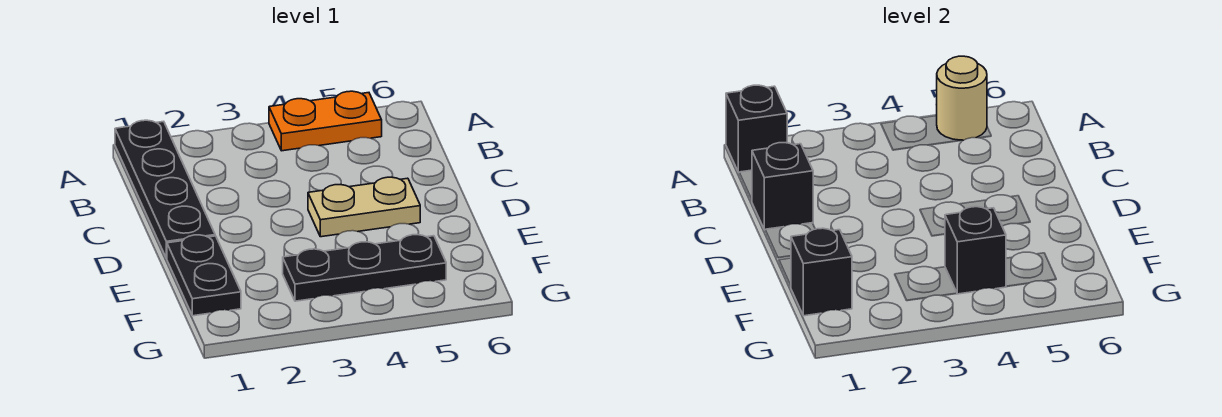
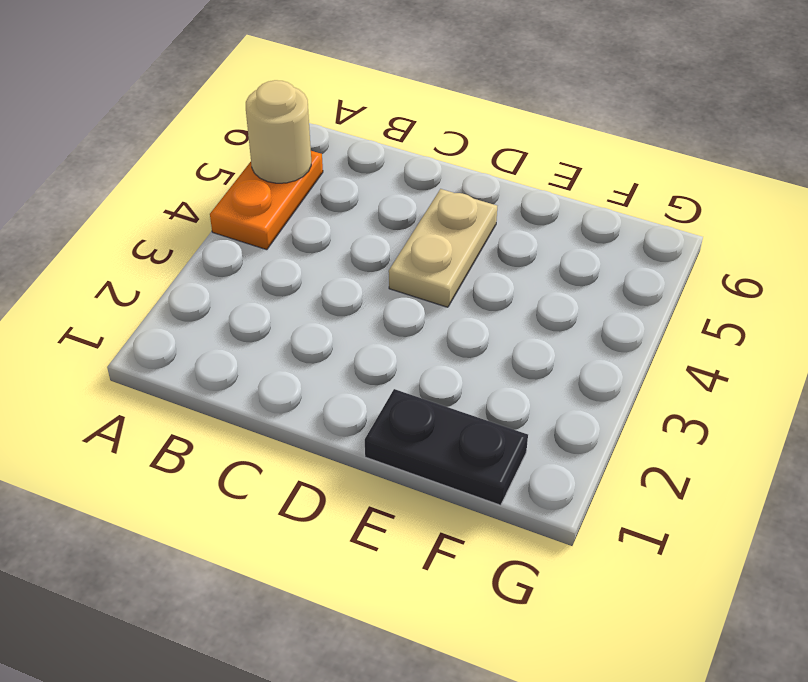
none -> black 1x4 plate [115,120,215,258]
none -> black 1x3 plate [283,235,446,301]

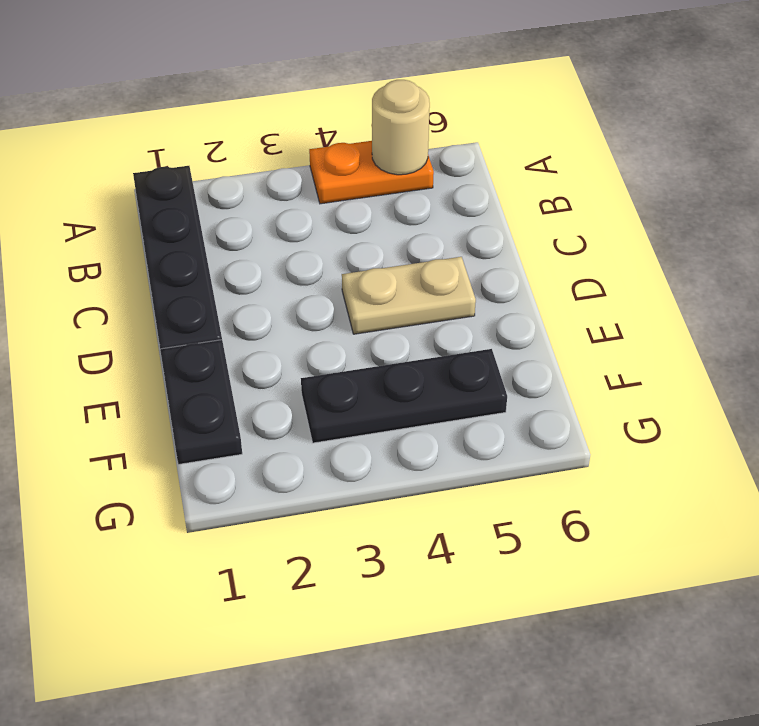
none -> black 1x1 brick [726,85,787,172]
none -> black 1x1 brick [752,143,813,230]

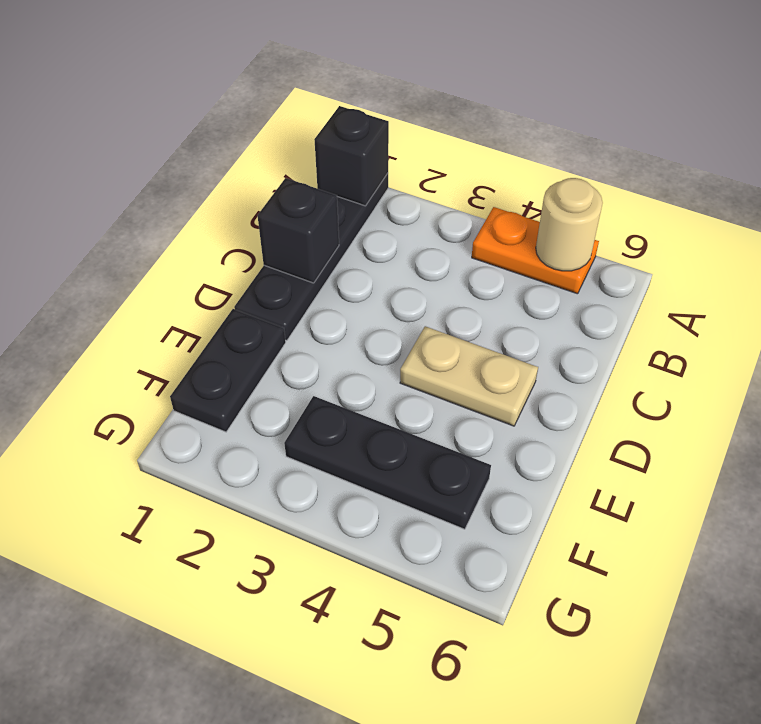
none -> black 1x1 brick [791,228,852,316]
none -> black 1x1 brick [945,207,1006,294]

